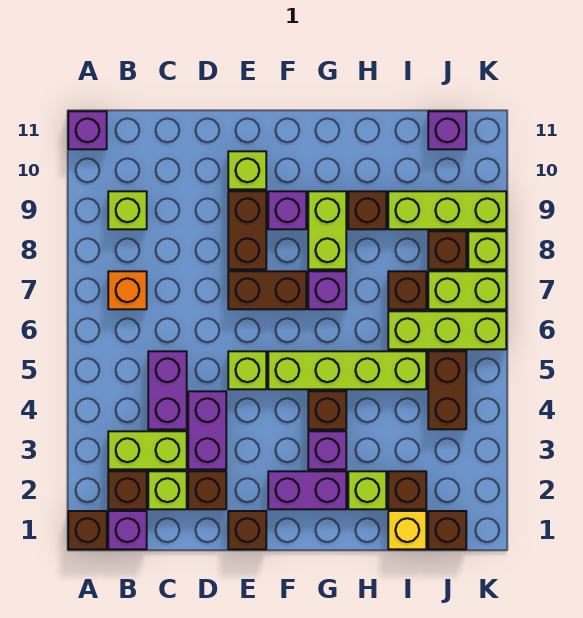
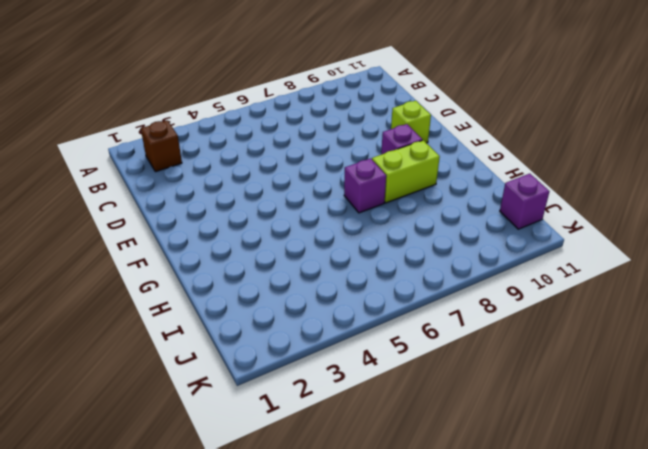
none -> brown 1x1 brick [68,511,107,549]
none -> purple 1x1 brick [68,111,107,149]
none -> purple 1x1 brick [108,511,147,549]
none -> lime 1x2 brick [108,431,187,469]

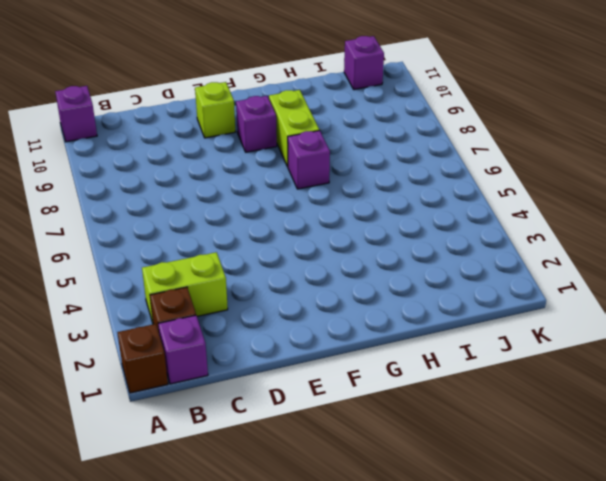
none -> orange 1x1 brick [108,271,147,309]
none -> lime 1x1 brick [108,191,147,229]
none -> lime 1x1 brick [148,471,187,509]
none -> purple 1x2 brick [148,351,187,429]

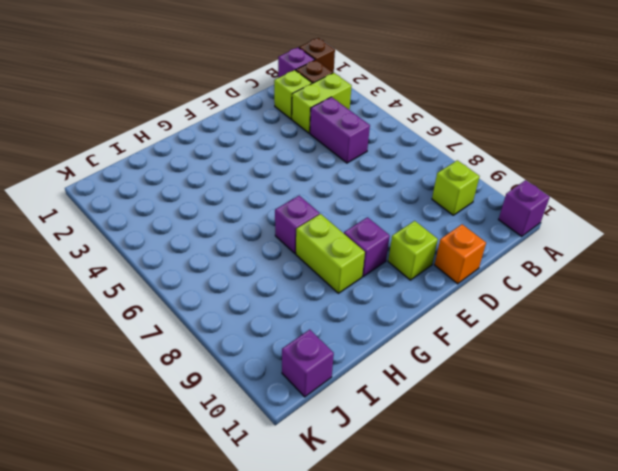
orange 1x1 brick [435,224,486,284] -> orange 1x1 brick moved to [108,271,147,309]
none -> brown 1x1 brick [188,471,226,509]
none -> purple 1x2 brick [188,391,226,469]
none -> brown 1x1 brick [228,511,266,549]
none -> lime 1x1 brick [228,351,266,389]

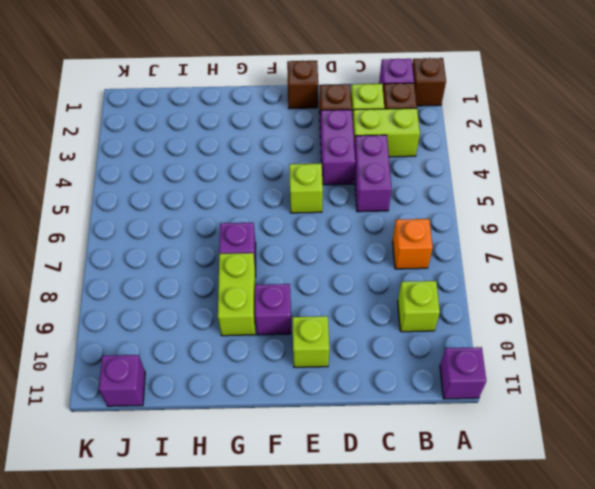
none -> brown 1x2 brick [228,271,306,309]
none -> brown 1x2 brick [228,191,266,269]
none -> purple 1x2 brick [268,471,346,509]
none -> lime 1x4 brick [268,351,426,389]

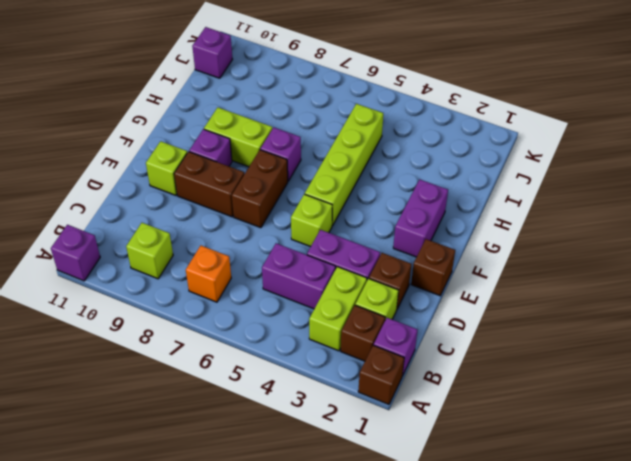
none -> purple 1x1 brick [308,431,346,469]
none -> brown 1x1 brick [308,391,346,429]
none -> lime 1x1 brick [348,471,386,509]
none -> brown 1x1 brick [348,191,386,229]

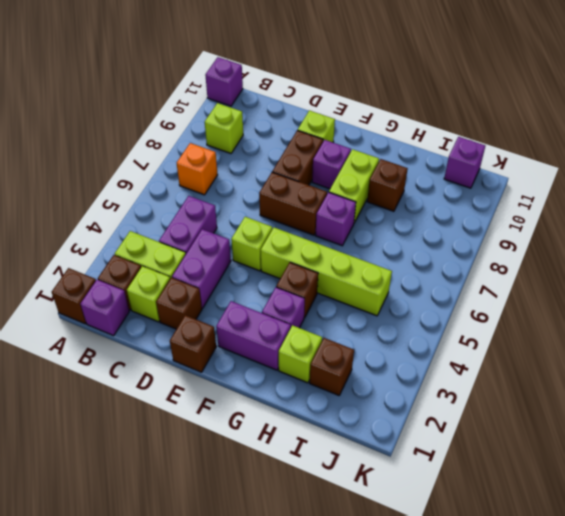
none -> yellow 1x1 brick [388,511,426,549]
none -> lime 1x3 brick [388,311,506,349]
none -> brown 1x1 brick [388,271,426,309]
none -> lime 1x3 brick [388,191,506,229]

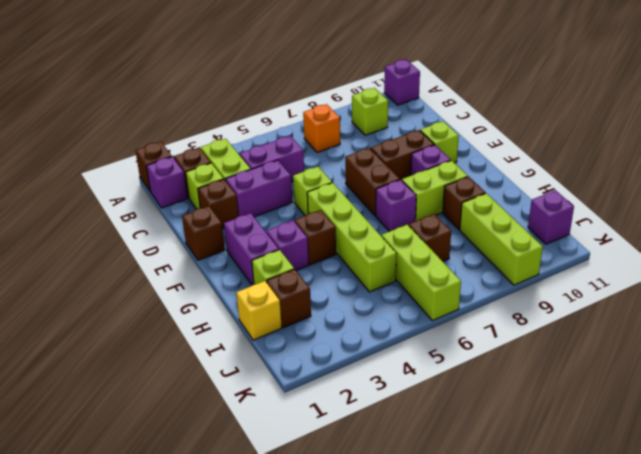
none -> brown 1x1 brick [428,511,466,549]
none -> brown 1x2 brick [428,351,466,429]
none -> lime 1x2 brick [428,271,506,309]
none -> brown 1x1 brick [428,231,466,269]

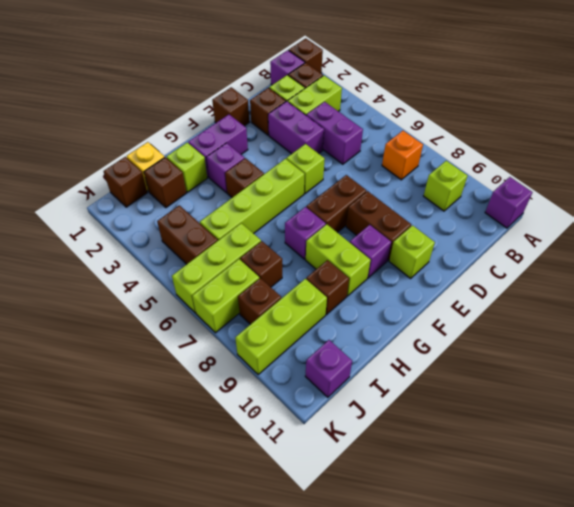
none -> lime 1x1 brick [468,231,506,269]

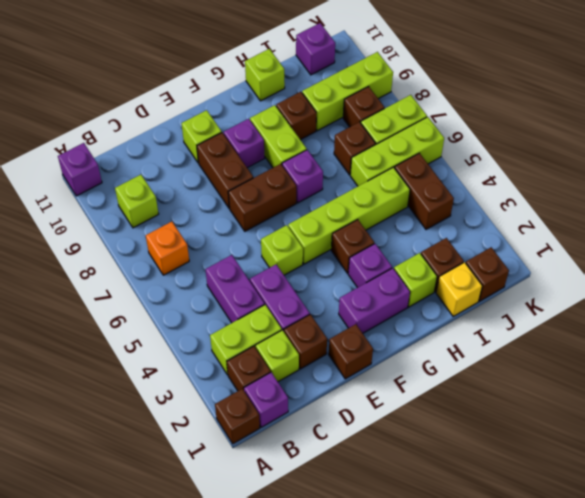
lime 1x1 brick [245,49,285,101] -> lime 1x1 brick moved to [468,231,506,269]

